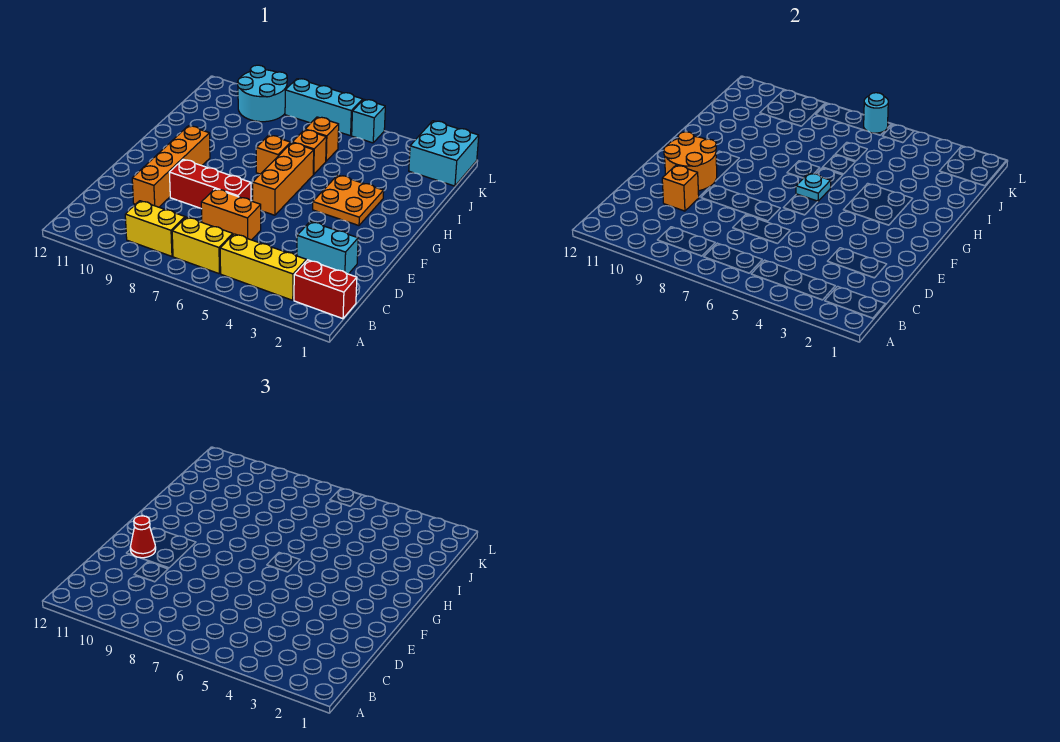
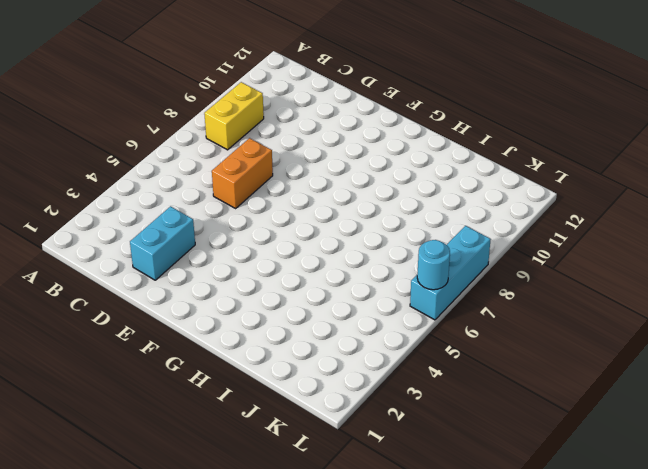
none -> red 1x2 brick [294,260,357,319]
none -> yellow 1x3 brick [220,234,306,300]
none -> yellow 1x2 brick [172,217,233,274]

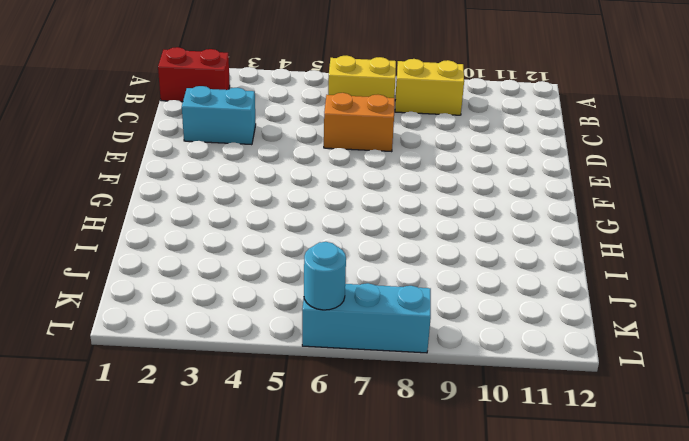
none -> yellow 1x3 brick [220,234,306,300]
none -> orange 1x4 brick [132,126,210,207]
none -> red 1x3 brick [169,159,251,208]

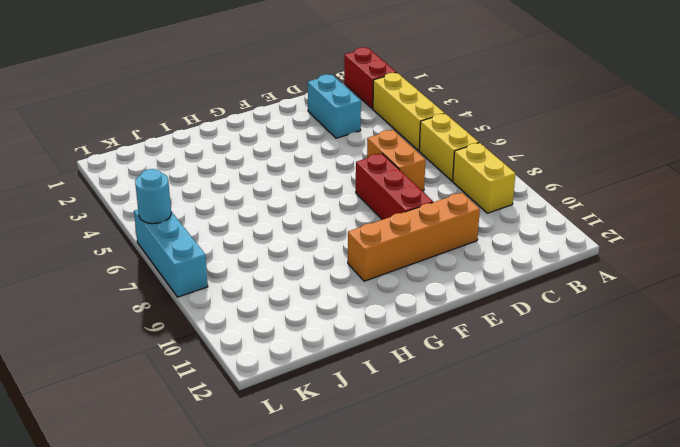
none -> orange 1x3 brick [253,143,314,215]
none -> orange 2x2 plate [313,175,384,226]
none -> orange 1x1 brick [256,135,291,174]

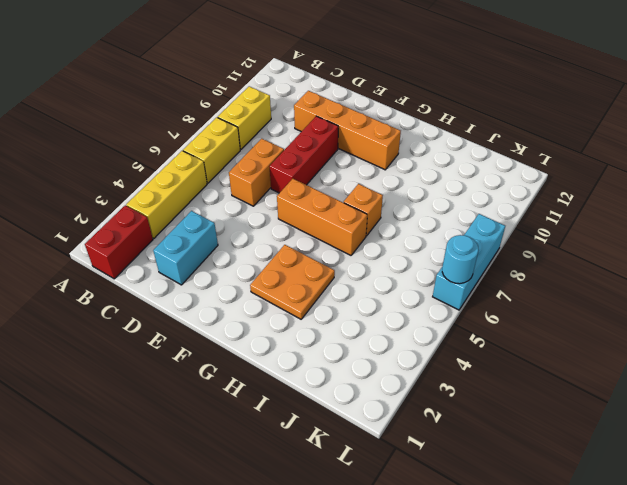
none -> orange 1x1 brick [292,130,326,174]
none -> orange 1x1 brick [305,117,339,161]
none -> cyan 2x2 brick [409,121,479,186]

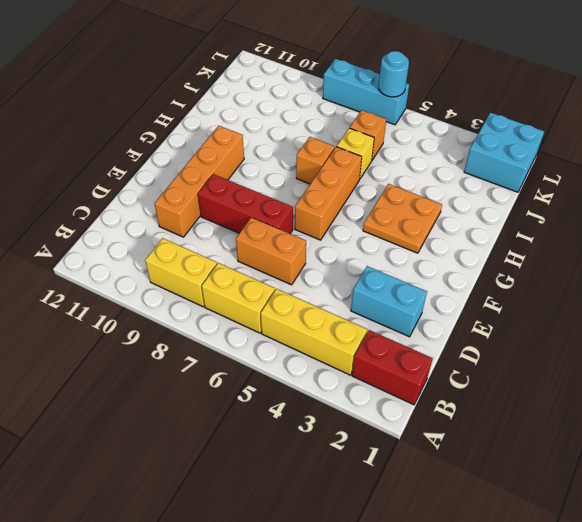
yellow 1x1 brick [337,128,374,179] -> orange 1x1 brick [292,130,326,174]
none -> cyan 2x2 round brick [238,65,287,122]
none -> cyan 1x1 brick [352,99,385,143]
none -> orange 1x1 brick [662,165,699,211]

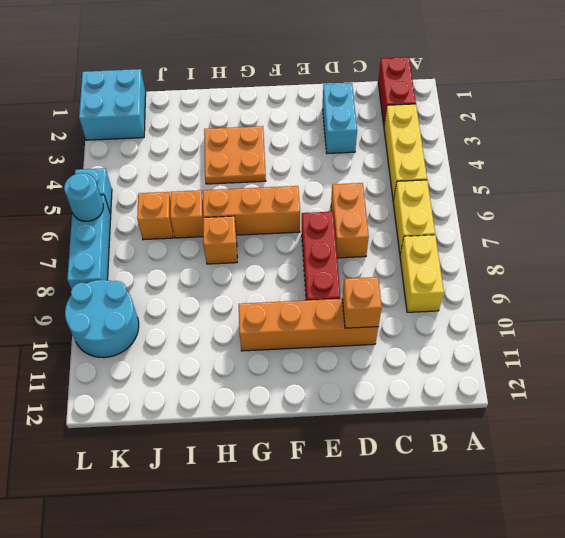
none -> orange 2x2 round brick [664,132,717,191]
none -> cyan 1x1 plate [796,173,831,201]
none -> red 1x1 cone [130,516,156,558]

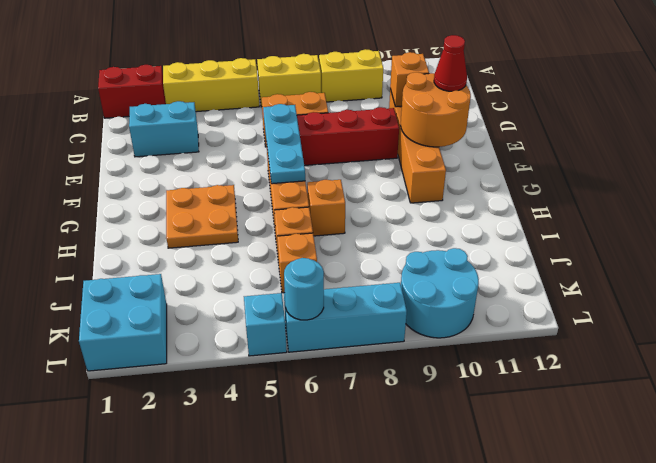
cyan 1x3 plate [263,104,305,184] -> cyan 1x1 plate [796,173,831,201]

